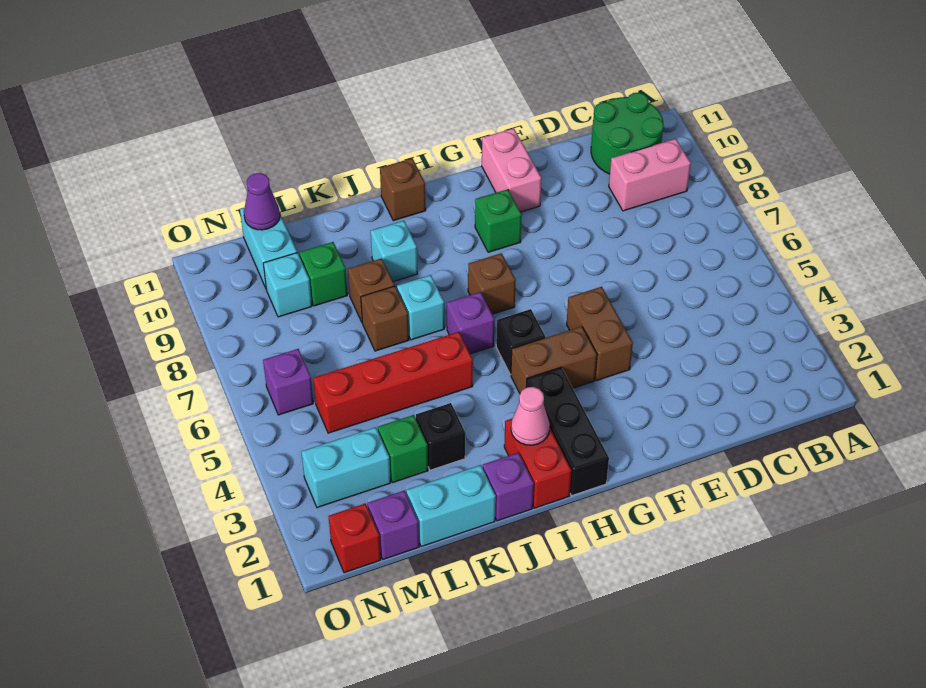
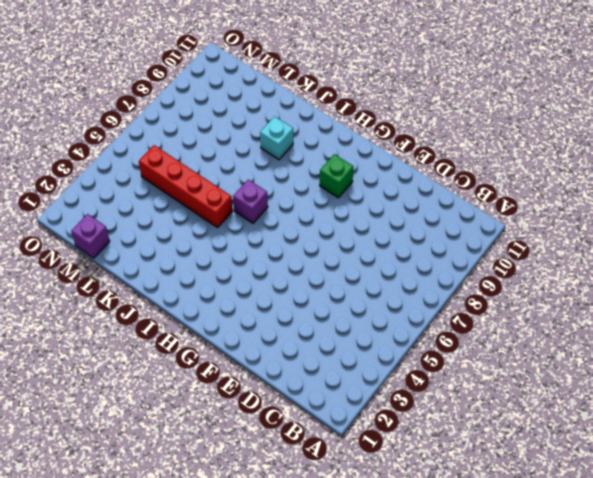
none -> pink 1x2 brick [609,139,691,211]
none -> green 2x2 round brick [591,93,664,174]
none -> brown 1x2 brick [567,287,633,381]
none -> pink 1x2 brick [482,128,541,212]

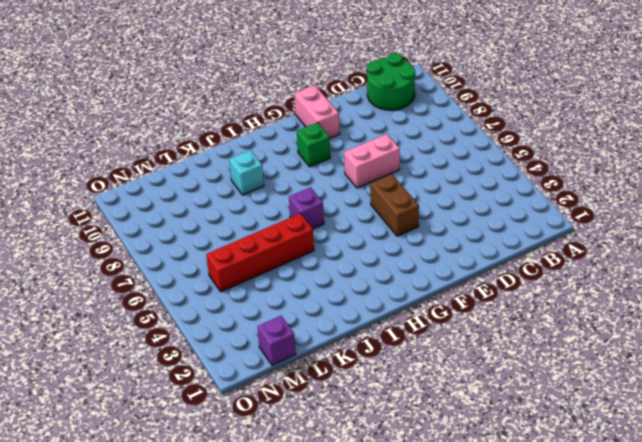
pink 1x2 brick [344,134,400,188] -> pink 1x2 brick moved to [609,139,691,211]
none -> brown 1x2 brick [511,326,597,393]
none -> black 1x3 brick [526,367,609,496]
none -> black 1x1 brick [496,309,545,375]
none -> brown 1x1 brick [468,253,516,314]

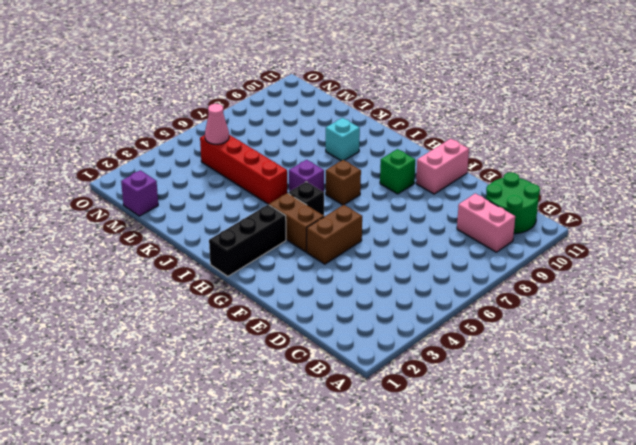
pink 1x1 cone [205,104,229,144] -> pink 1x1 cone moved to [511,387,550,445]
none -> red 1x2 brick [504,418,572,508]
none -> brown 1x1 brick [380,158,426,221]
none -> purple 1x1 brick [483,453,534,521]
none -> cyan 1x1 brick [397,275,444,340]

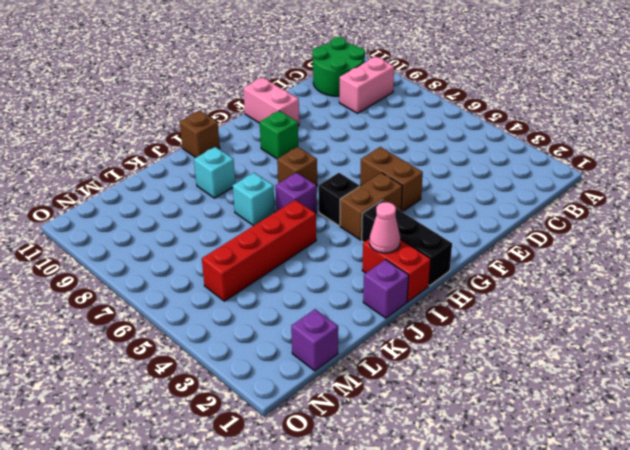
none -> cyan 1x2 brick [406,465,496,547]
none -> black 1x1 brick [416,403,465,470]
none -> brown 1x1 brick [361,286,409,351]
none -> brown 1x1 brick [348,258,395,322]

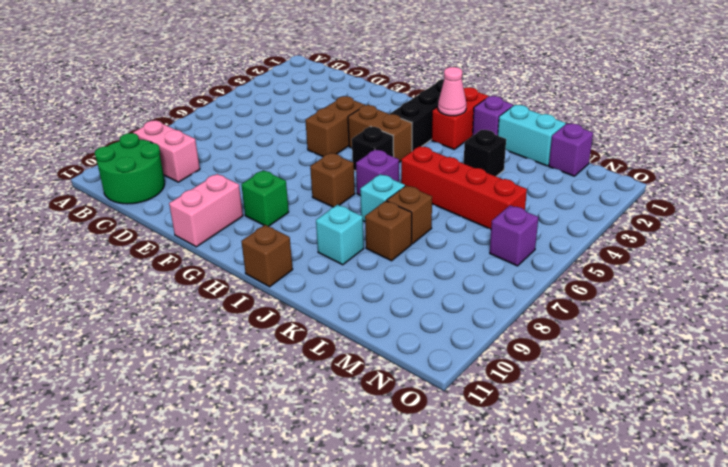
none -> green 1x1 brick [378,415,428,482]
none -> green 1x1 brick [299,242,347,306]
none -> cyan 1x2 brick [301,427,391,508]
none -> cyan 1x1 brick [263,253,312,317]

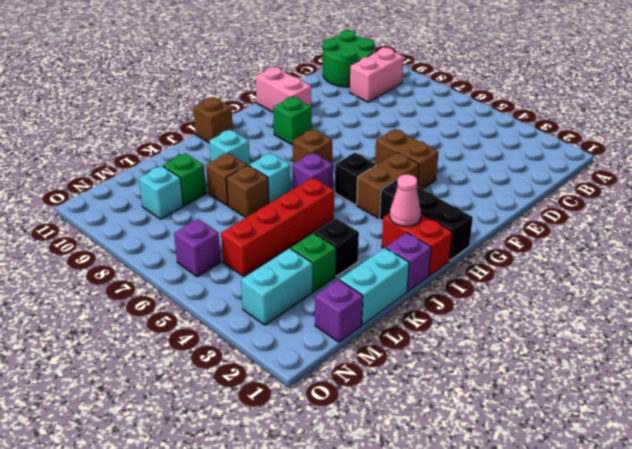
none -> cyan 1x2 brick [240,208,297,288]
none -> red 1x1 brick [328,503,381,573]
none -> purple 1x1 cone [244,173,280,230]

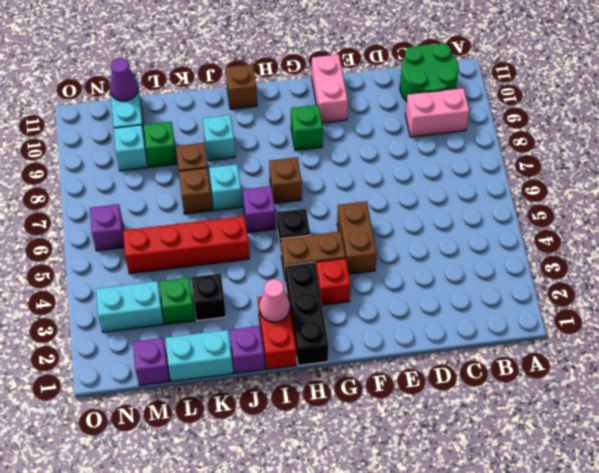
red 1x1 brick [316,258,351,305] -> red 1x1 brick moved to [328,503,381,573]

